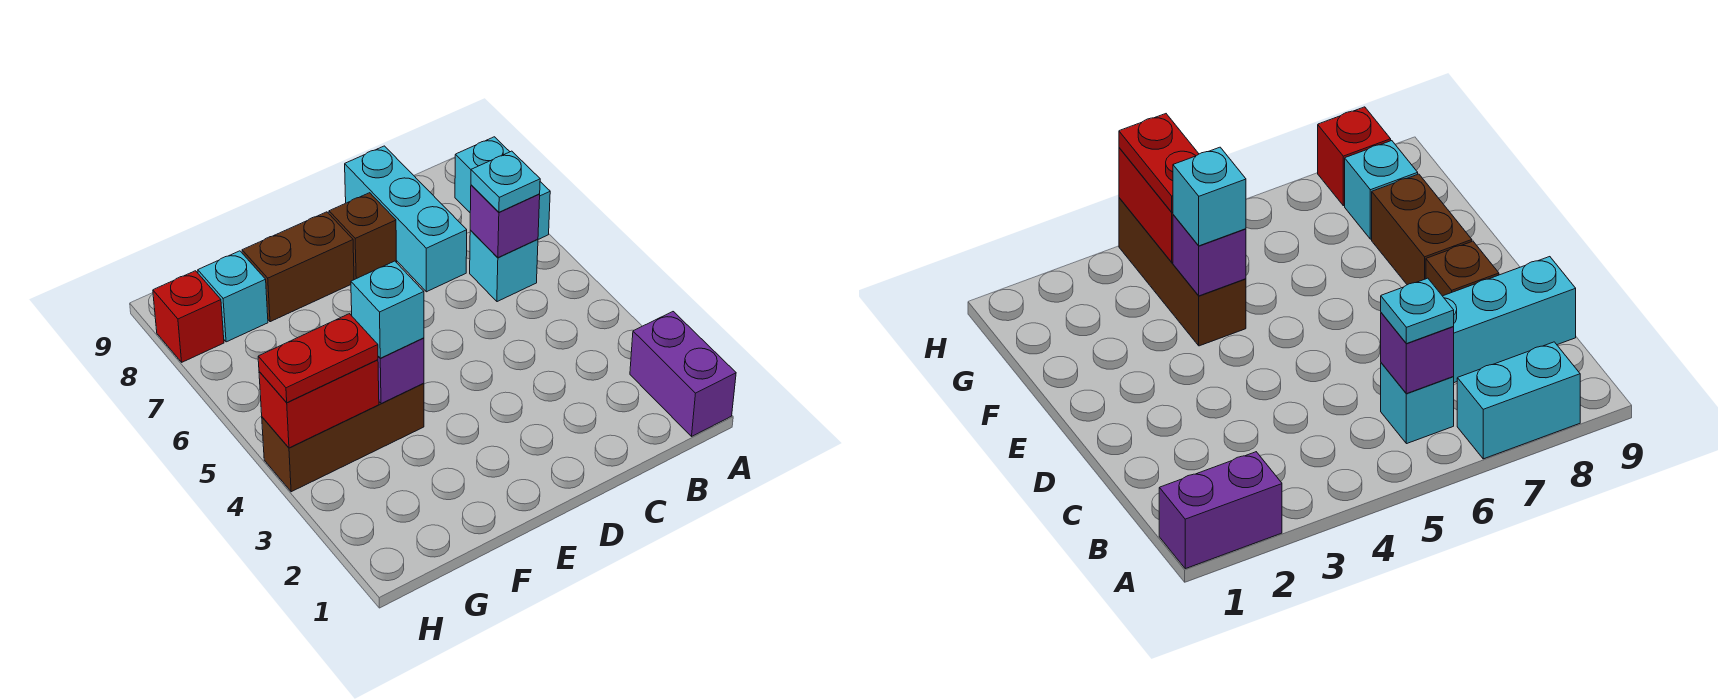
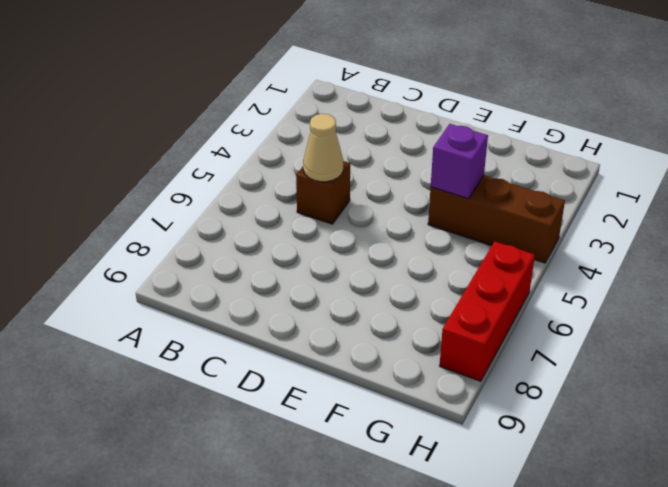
brown 1x1 brick [296,161,350,224] -> brown 1x1 brick moved to [329,193,397,280]
tan 1x1 cone [303,114,343,182] -> none
red 1x3 brick [439,241,535,381] -> red 1x1 brick [153,271,224,362]
none -> purple 1x2 brick [630,312,736,436]
none -> cyan 1x2 brick [455,137,550,239]
none -> cyan 1x1 brick [470,230,538,302]

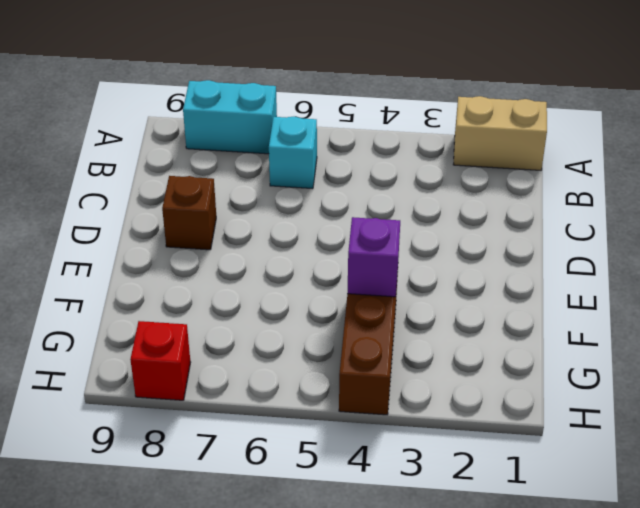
tan 1x2 brick [453,96,547,170] -> purple 1x2 brick [630,312,736,436]
none -> cyan 1x3 brick [345,146,467,292]
none -> brown 1x2 brick [242,212,354,322]
none -> cyan 1x1 brick [198,251,268,342]

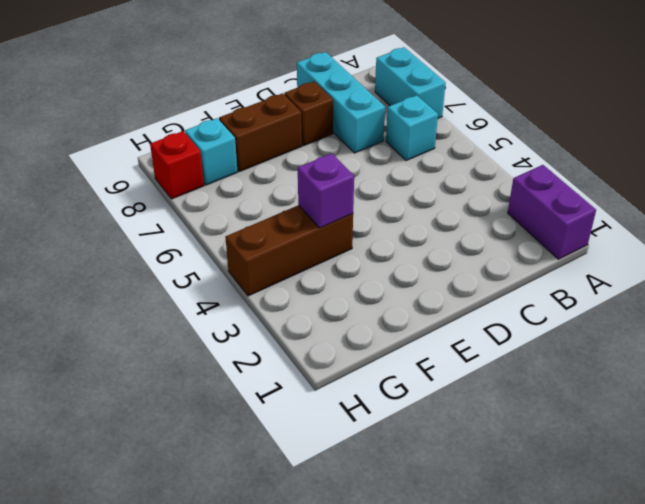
none -> purple 1x1 brick [470,185,540,258]
none -> red 1x2 brick [259,360,379,448]
none -> cyan 1x1 plate [471,151,540,212]

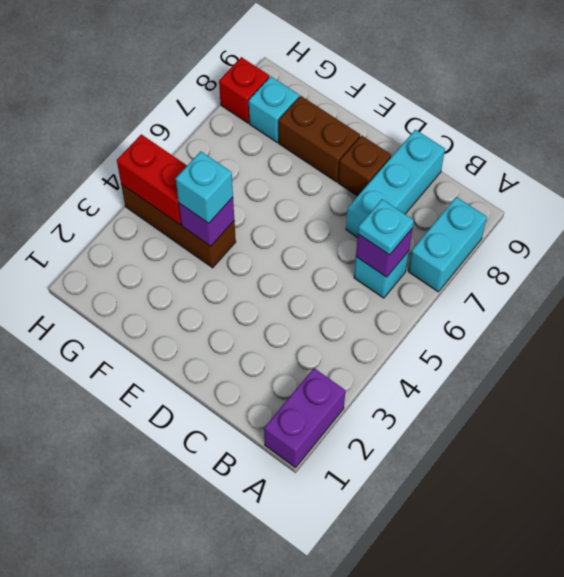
none -> red 1x2 plate [258,314,378,403]

